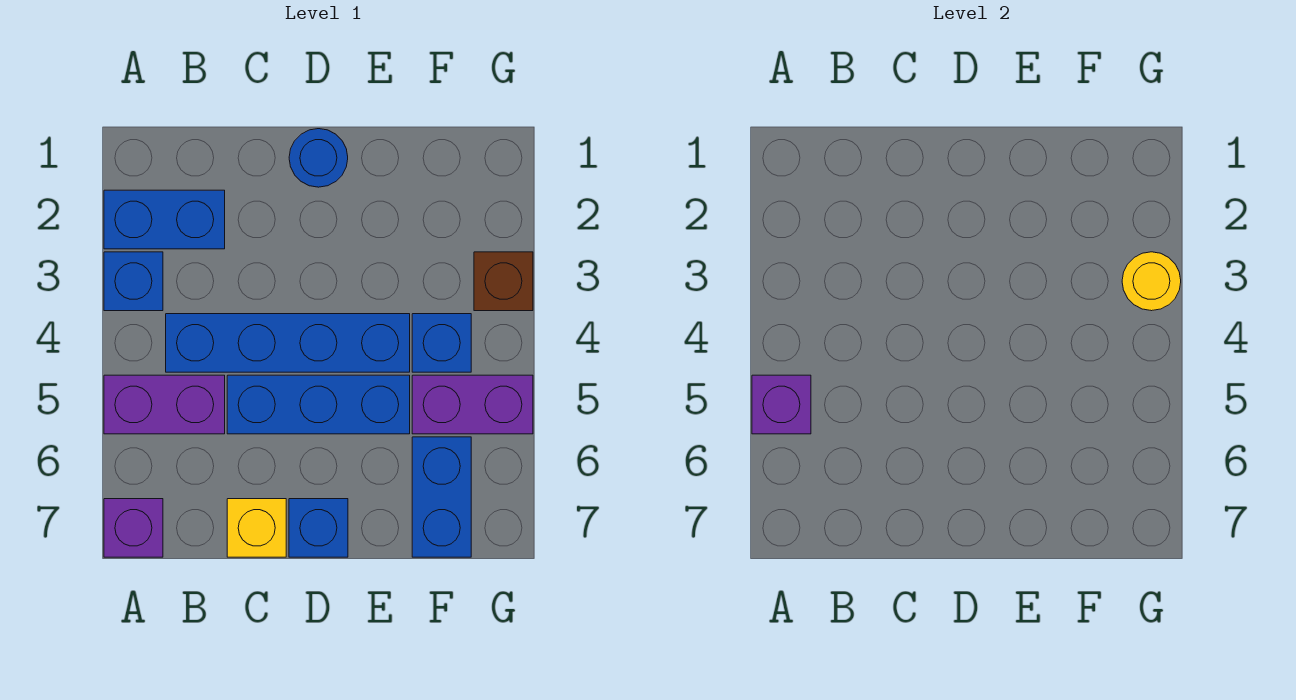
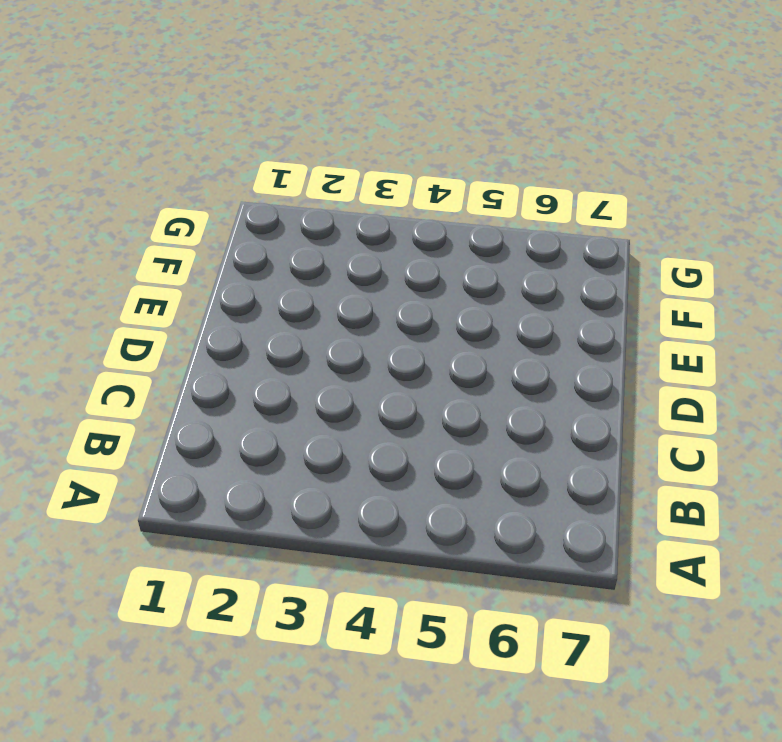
none -> blue 1x2 brick [104,190,225,249]
none -> blue 1x1 brick [104,252,163,311]
none -> purple 1x2 brick [104,375,225,434]

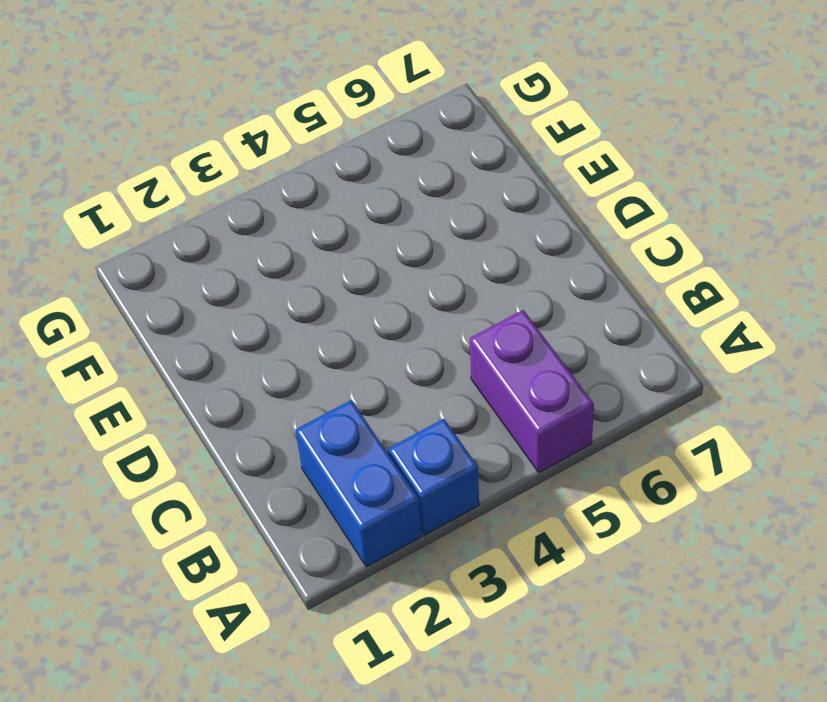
none -> purple 1x1 brick [104,499,163,557]
none -> blue 1x4 brick [166,314,410,372]
none -> blue 1x3 brick [227,375,410,434]

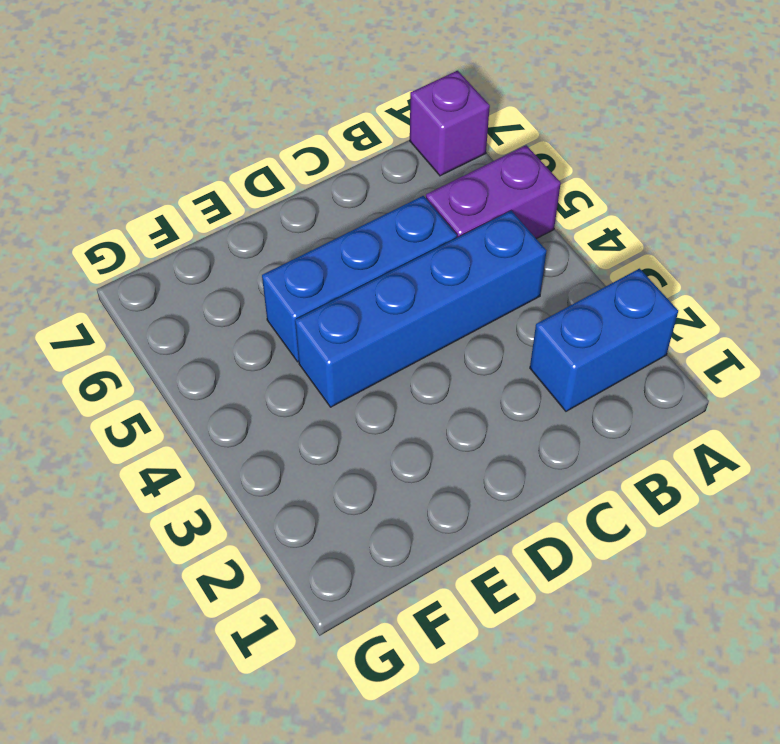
none -> blue 1x1 brick [104,252,163,311]
none -> yellow 1x1 brick [227,499,286,557]
none -> blue 1x1 round brick [289,129,348,187]

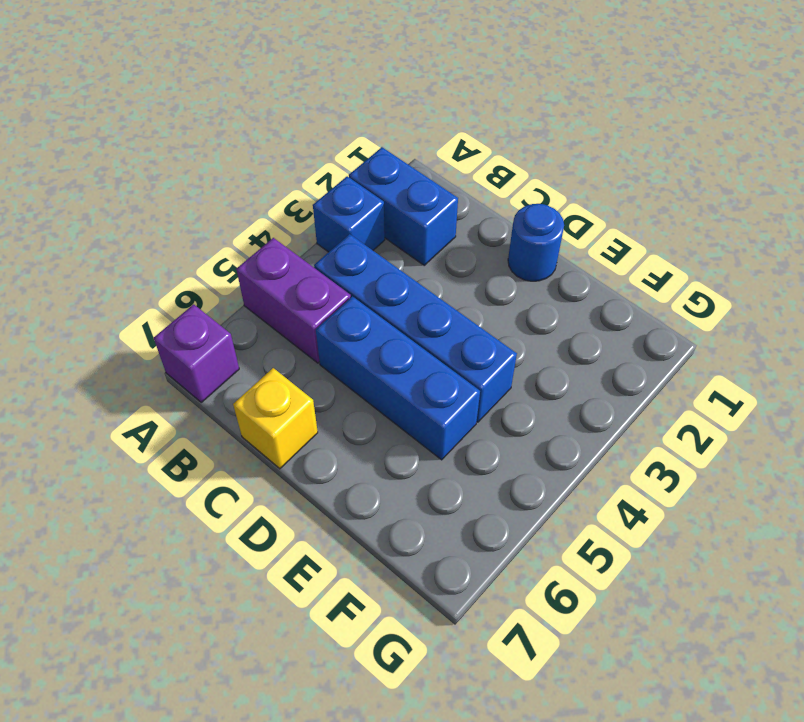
none -> blue 1x1 brick [289,499,348,557]
none -> blue 1x1 brick [412,314,471,372]
none -> purple 1x2 brick [412,375,533,434]

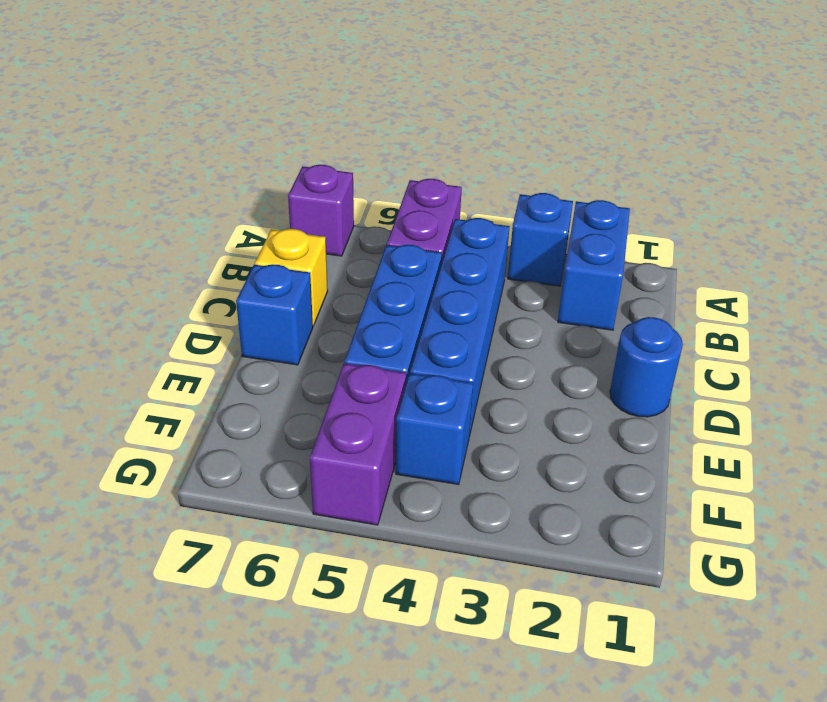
none -> blue 1x2 brick [412,437,471,557]
none -> brown 1x1 brick [474,252,533,311]
none -> purple 1x1 brick [752,375,811,434]

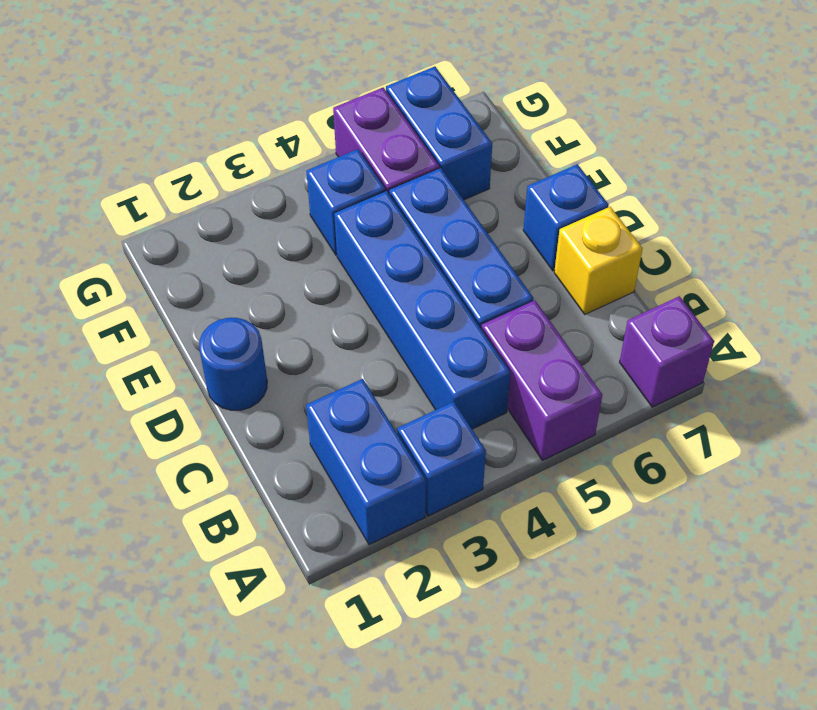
blue 1x2 brick [386,67,492,200] -> blue 1x2 brick turned to [412,437,471,557]
none -> brown 1x1 brick [474,252,533,311]
none -> purple 1x1 brick [752,375,811,434]
none -> yellow 1x1 round brick [1122,252,1181,311]

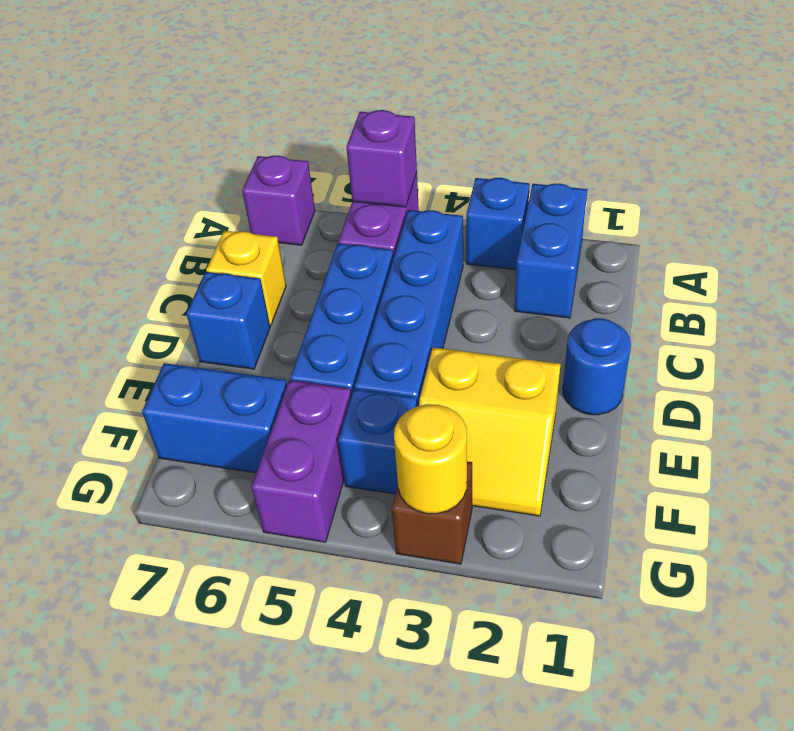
yellow 2x2 slope [419,348,561,516] -> none

